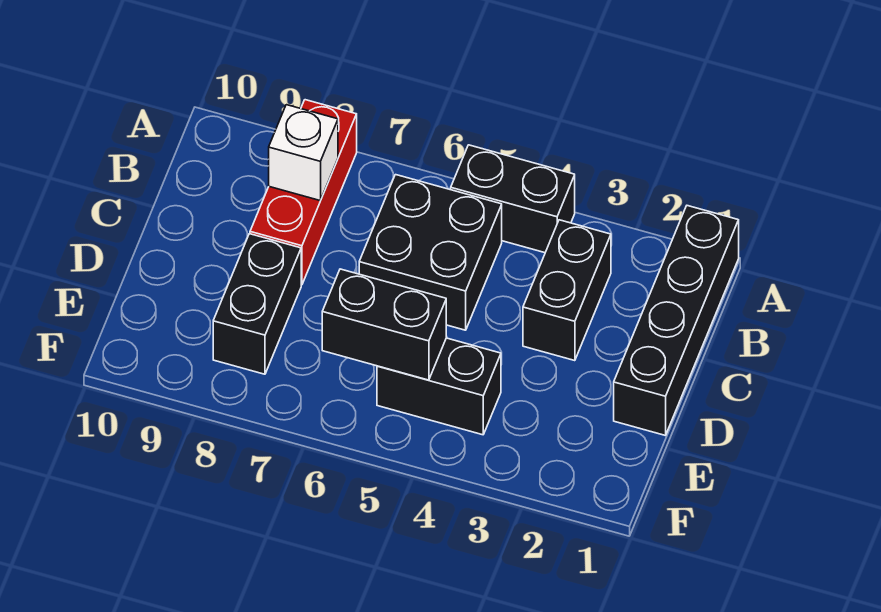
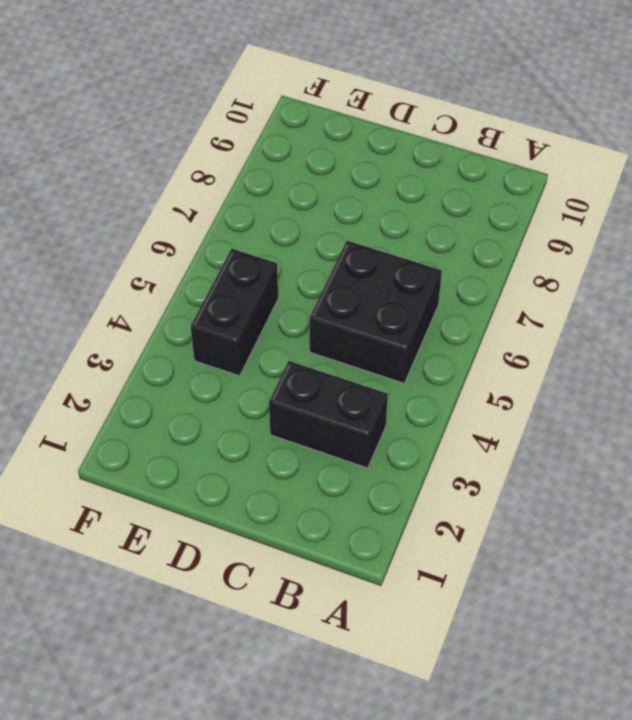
none -> black 1x4 brick [614,206,739,435]
none -> black 1x2 brick [451,145,575,253]

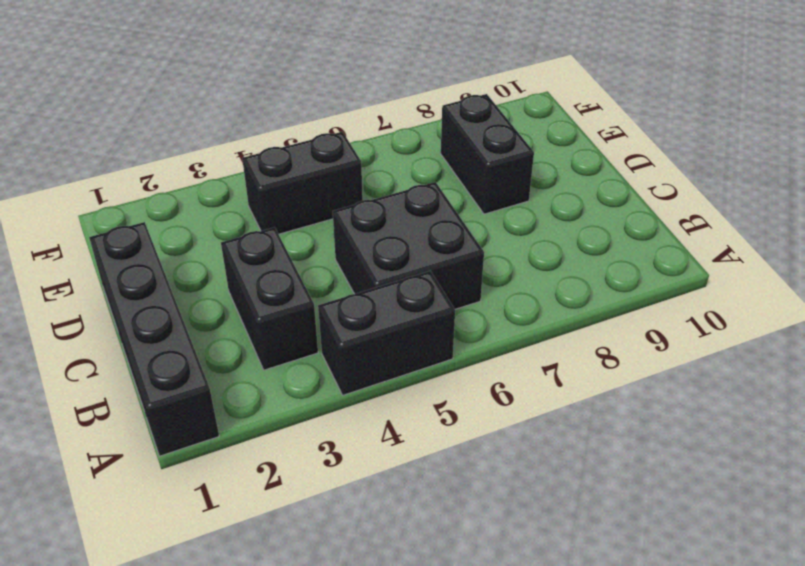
none -> red 1x3 brick [250,100,357,285]
none -> white 1x1 brick [269,105,338,201]

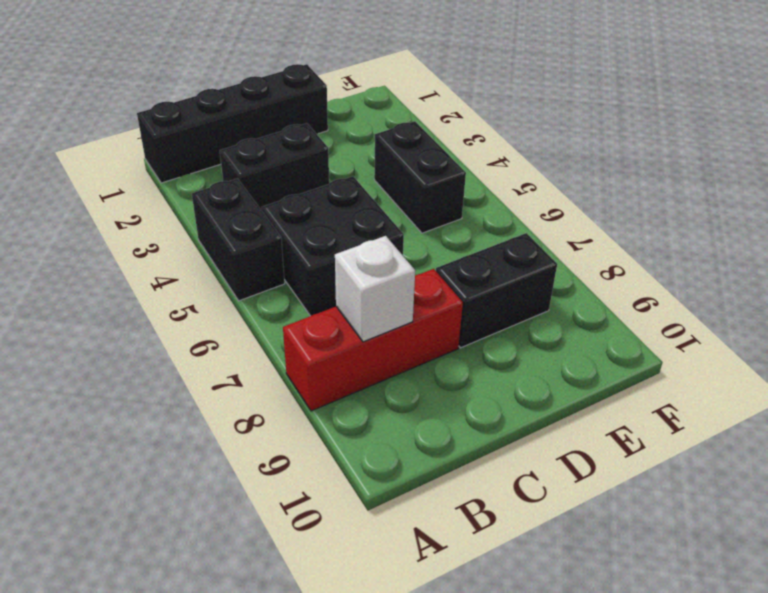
none -> black 1x2 brick [322,269,446,380]

